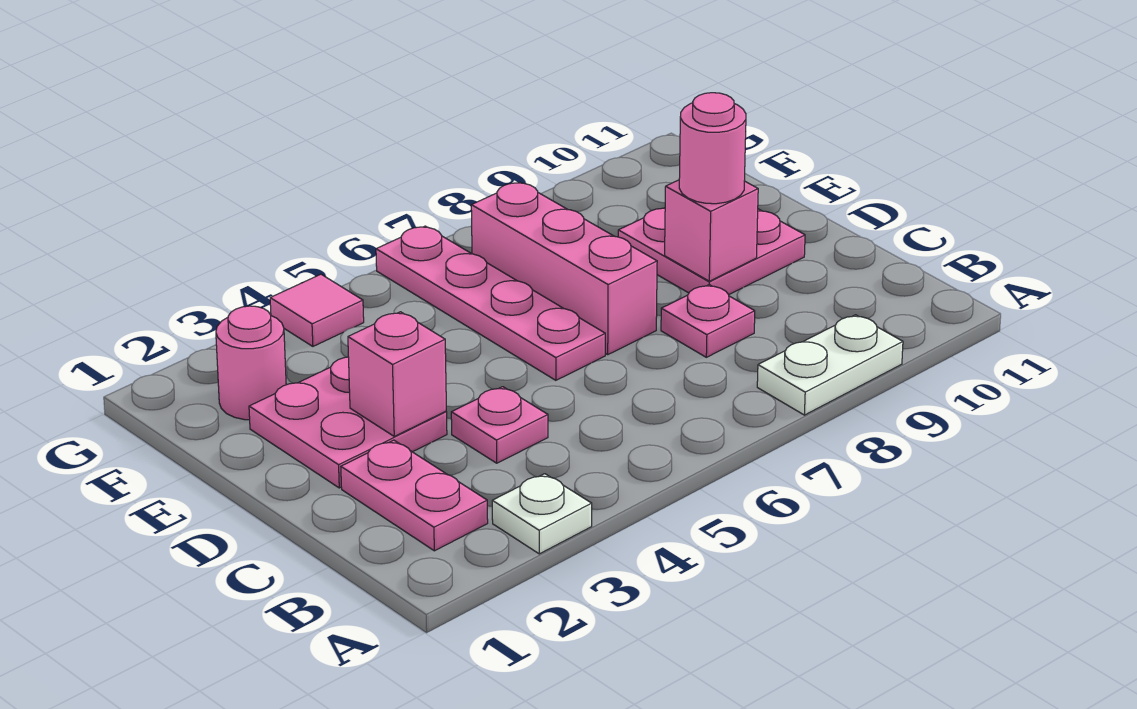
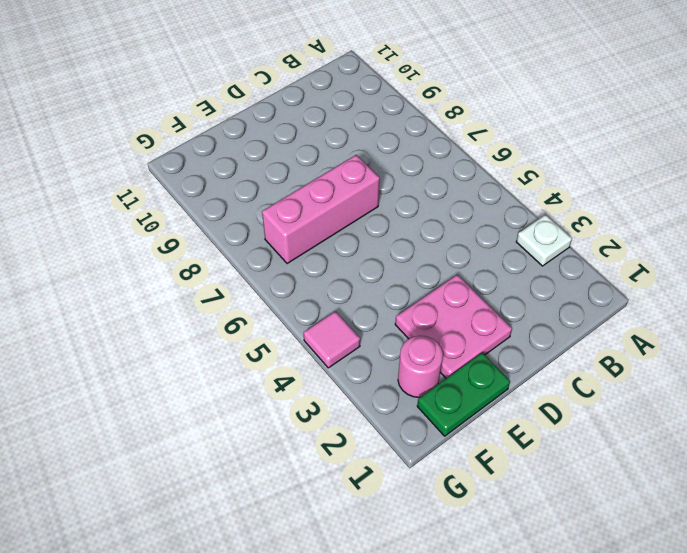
green 1x2 plate [417,353,510,436] -> none
none -> white 1x2 plate [757,315,903,415]
none -> pink 1x2 plate [341,440,488,551]
none -> pink 1x1 plate [451,387,548,463]

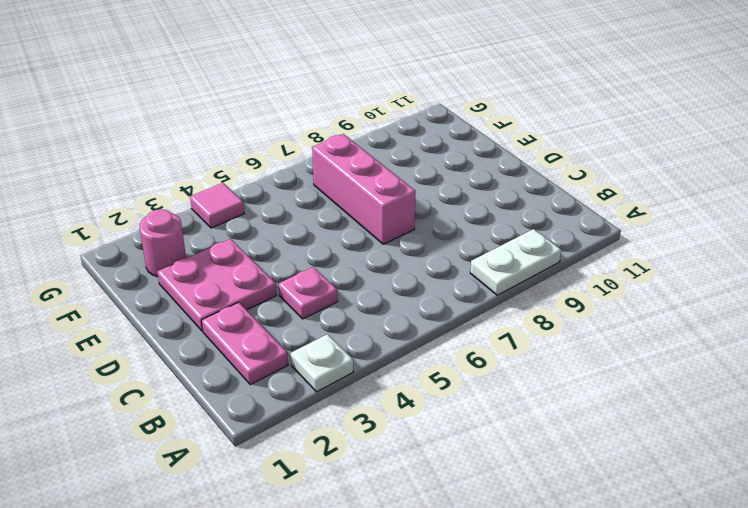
none -> pink 1x1 plate [661,285,755,357]
none -> pink 1x4 plate [376,226,605,380]
none -> pink 2x2 plate [618,208,805,295]

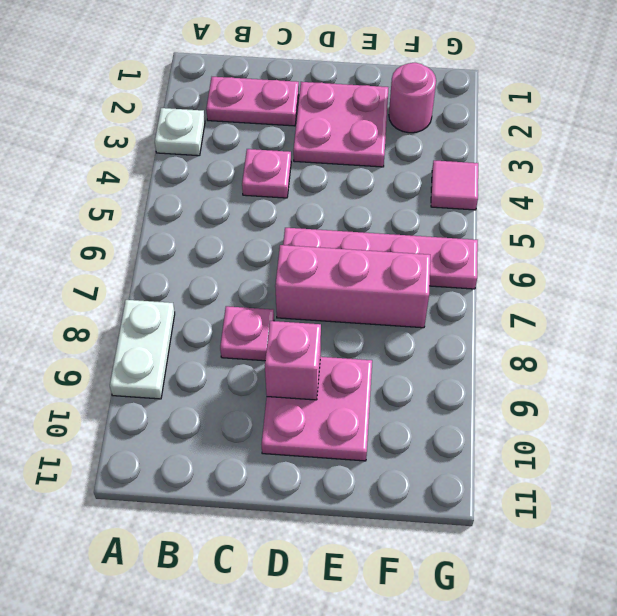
none -> pink 1x1 brick [348,312,446,436]
none -> pink 1x1 round brick [679,93,746,204]

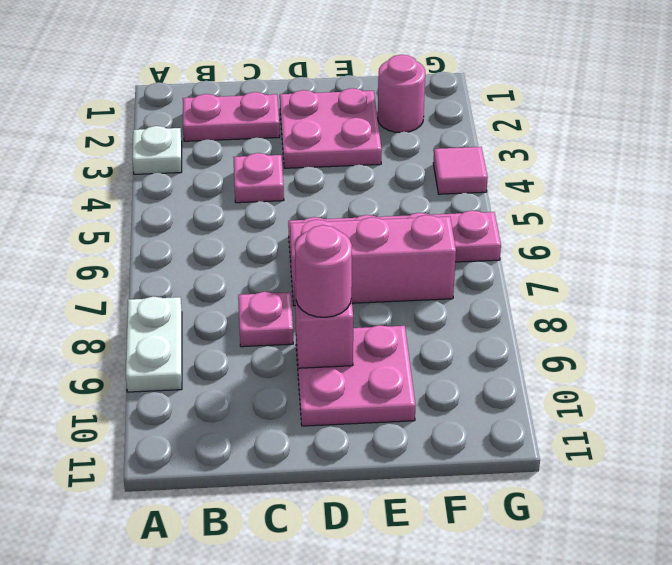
none -> pink 1x1 brick [348,312,446,436]

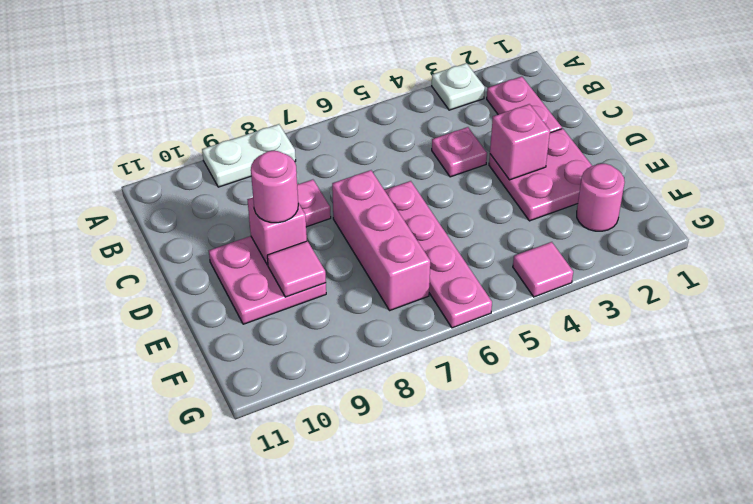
pink 1x1 tile [267,241,326,297] -> none

